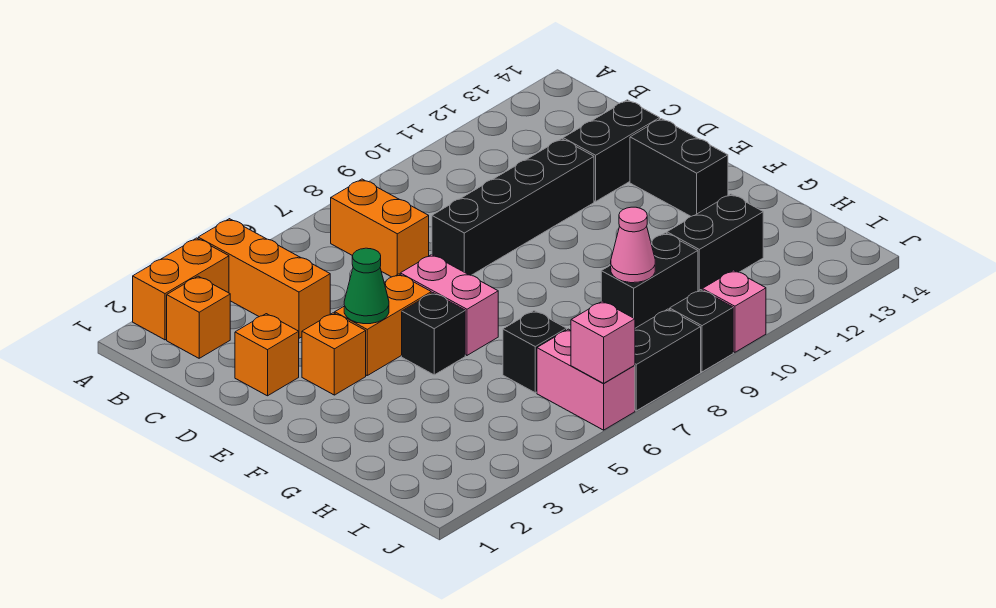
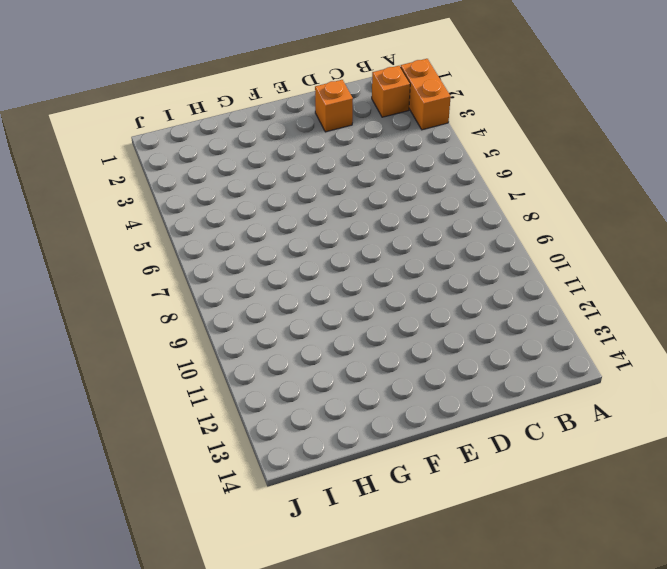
none -> orange 1x3 brick [198,219,330,338]
none -> orange 1x2 brick [331,179,429,277]
none -> black 1x4 brick [432,139,594,275]

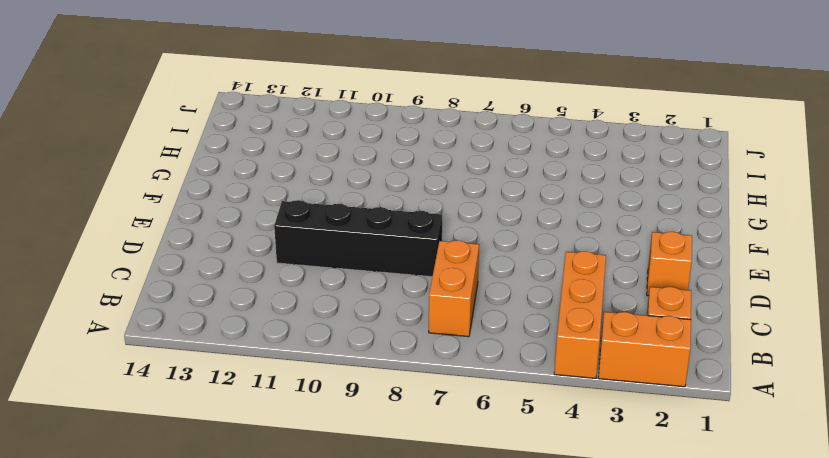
none -> black 1x2 brick [563,100,660,201]
none -> orange 1x1 brick [302,313,366,395]
none -> orange 1x2 brick [335,274,431,375]

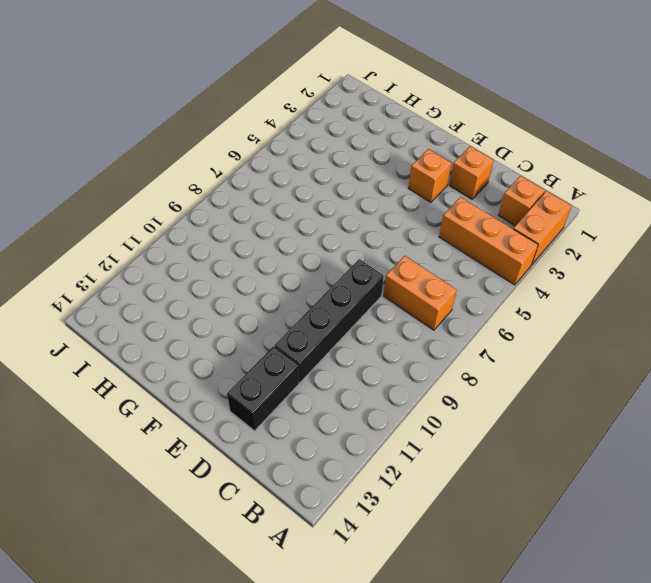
none -> orange 1x2 brick [335,274,431,375]
none -> pink 1x2 brick [400,255,498,355]
none -> black 1x2 brick [630,119,728,216]

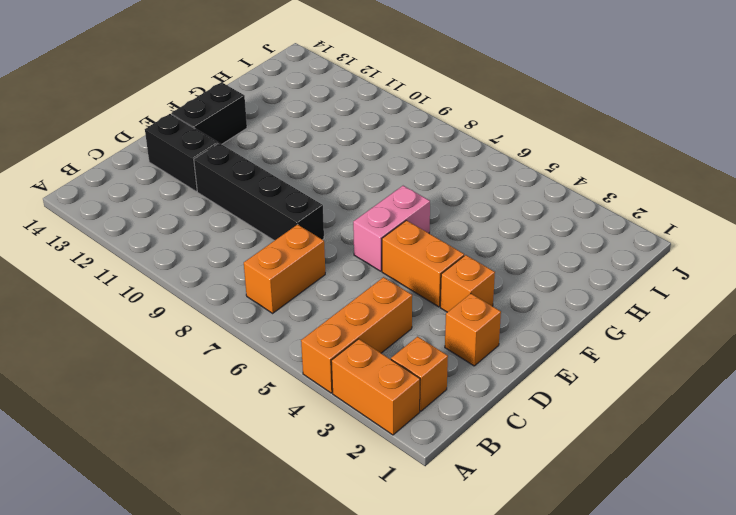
none -> black 1x1 brick [402,293,465,375]
none -> black 1x1 brick [503,311,567,393]
none -> black 1x2 brick [601,233,698,328]

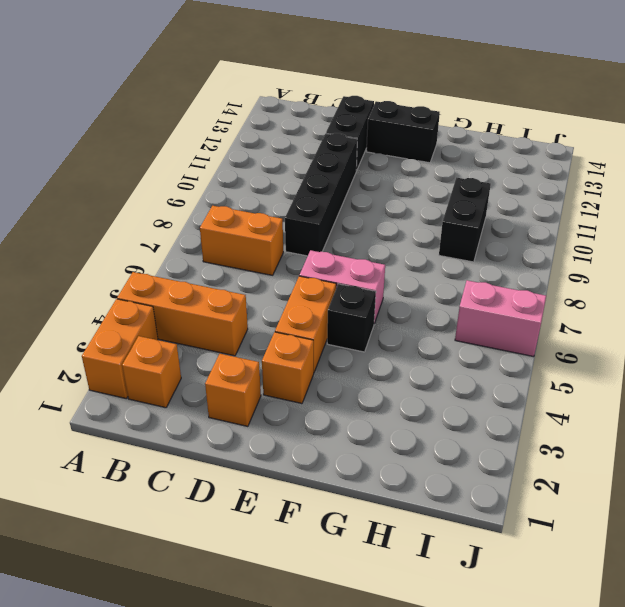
none -> black 1x1 brick [503,311,567,393]
none -> black 1x2 brick [667,194,763,291]
none -> black 1x2 brick [635,309,701,411]

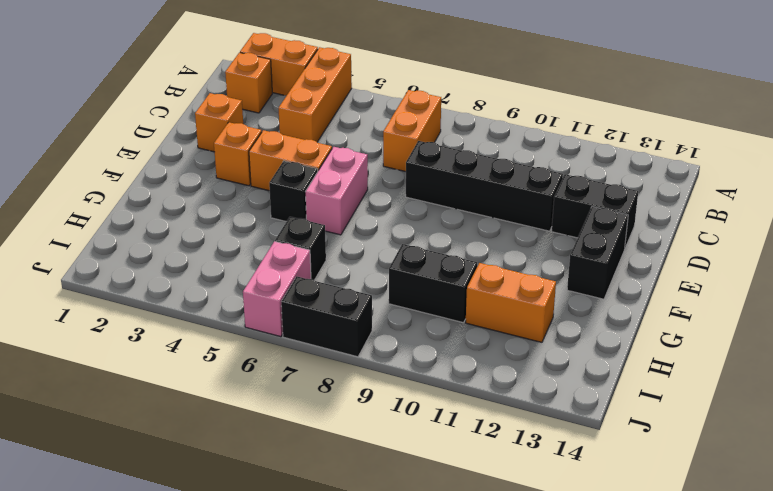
orange 1x2 brick [466,263,556,342] -> black 1x2 brick [667,194,763,291]
none -> black 1x1 brick [670,290,733,372]
none -> pink 1x1 brick [702,270,766,352]
none -> green 1x1 cone [344,248,389,324]

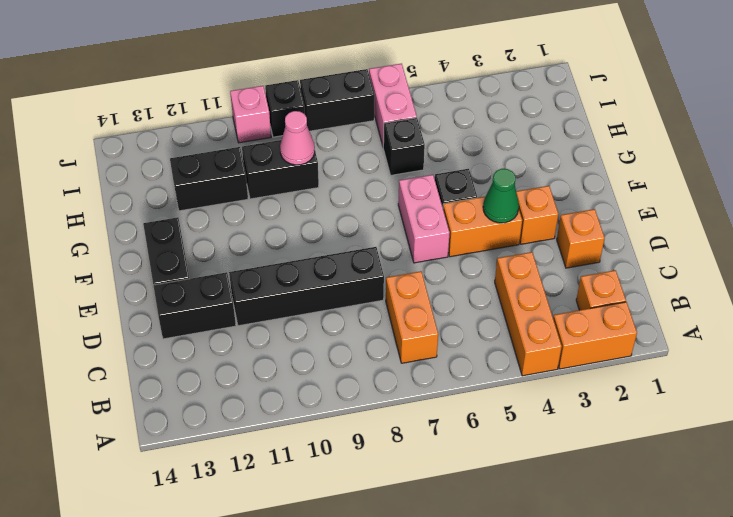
none -> pink 1x1 brick [571,301,635,383]

